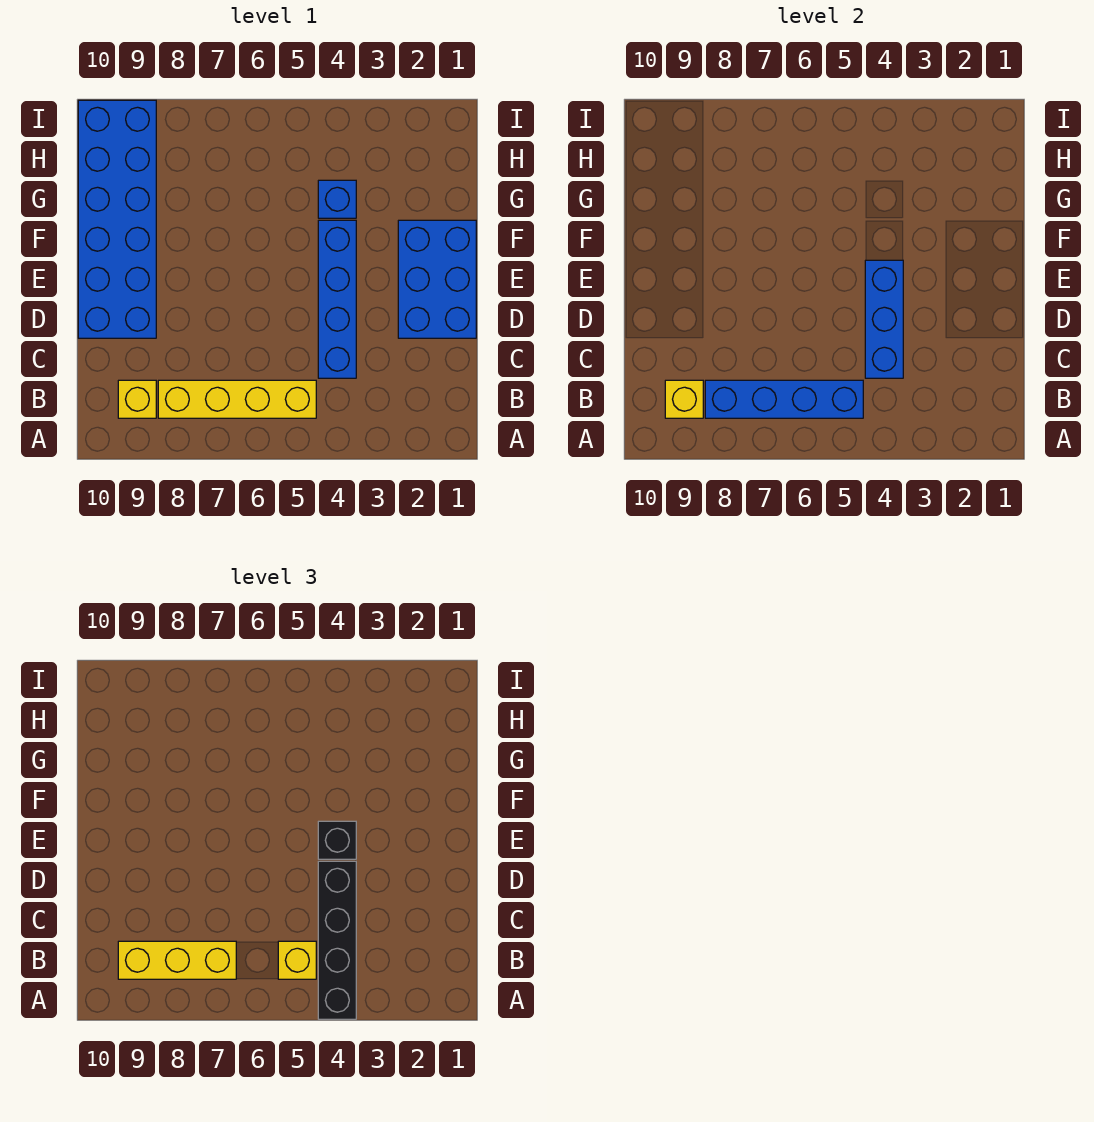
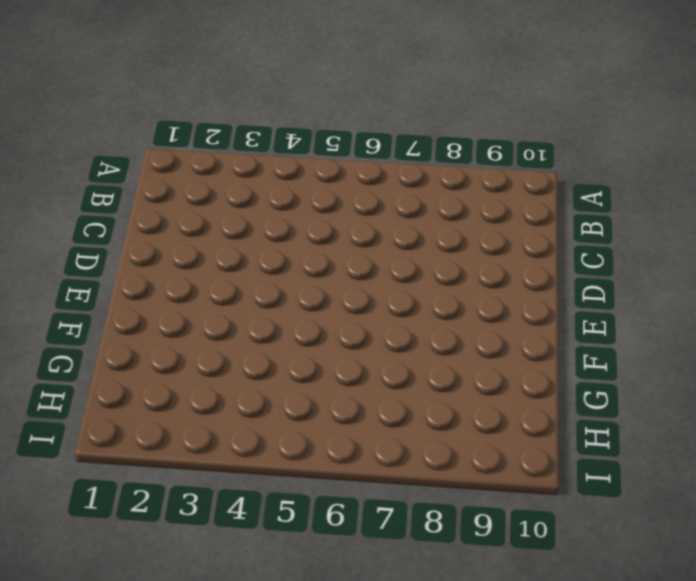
none -> yellow 1x4 brick [158,380,316,418]
none -> yellow 1x1 brick [118,380,156,418]
none -> blue 1x4 brick [318,220,356,378]

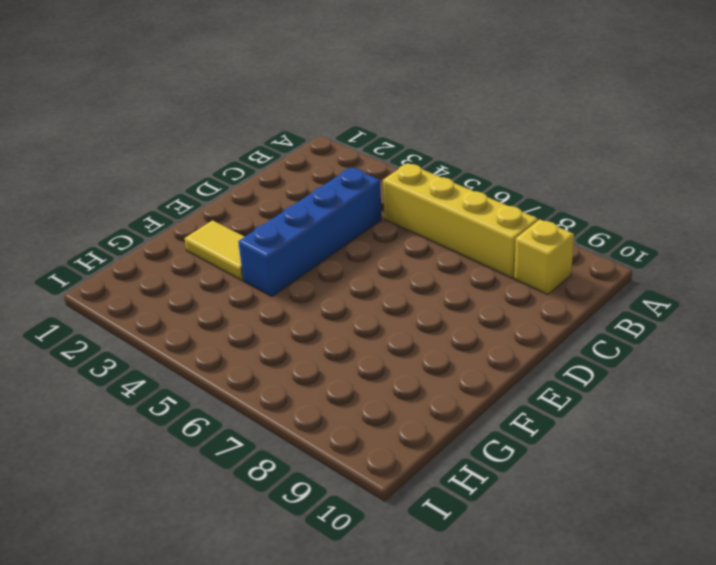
yellow 1x2 tile [184,220,244,280] -> blue 2x3 brick [398,220,476,338]
none -> blue 2x6 brick [78,100,156,338]
none -> blue 1x1 brick [318,180,356,218]
none -> blue 1x4 brick [705,380,863,418]

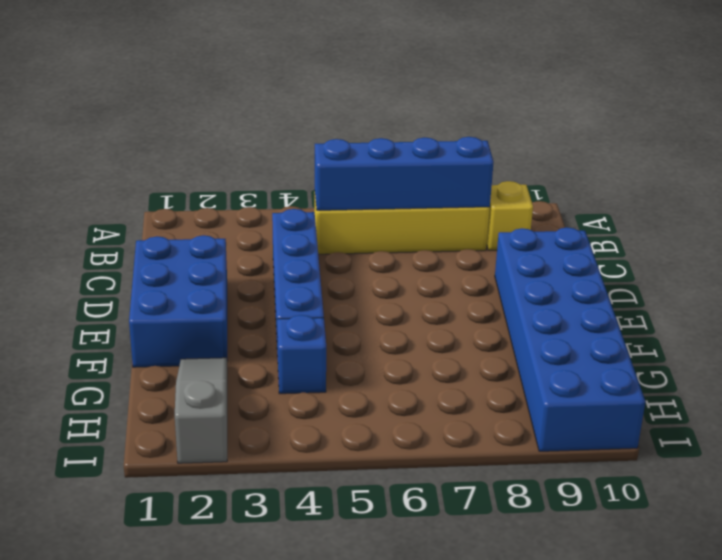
grey 1x3 slope [175,358,227,463] -> none
none -> yellow 1x1 brick [665,380,703,418]
none -> blue 1x3 brick [865,260,903,378]
none -> black 1x4 brick [318,861,356,1019]

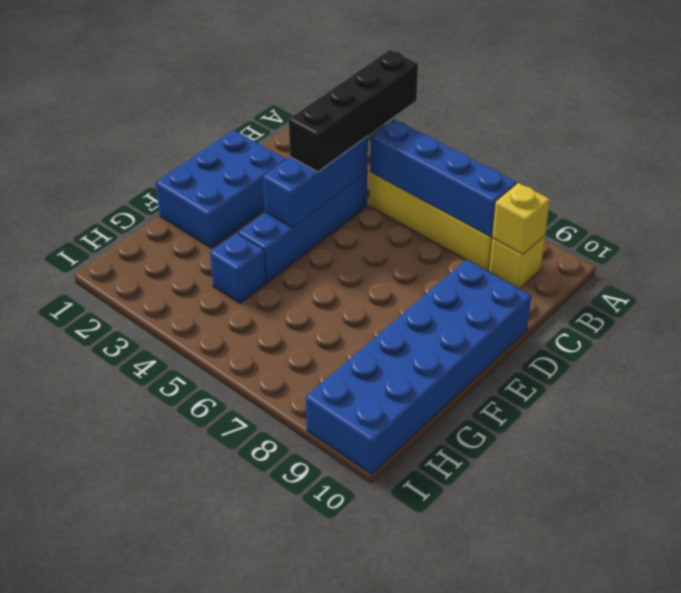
none -> yellow 1x1 brick [278,941,316,979]
none -> yellow 1x3 brick [118,941,236,979]
none -> black 1x1 brick [318,821,356,859]

